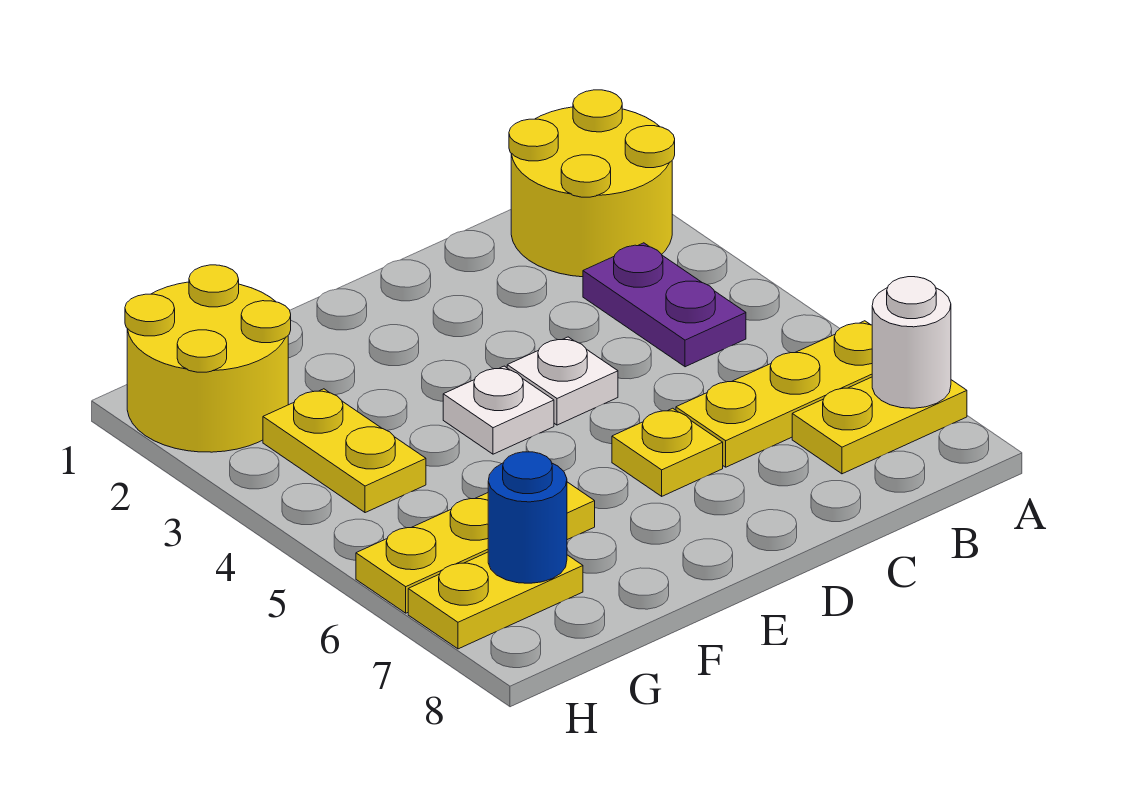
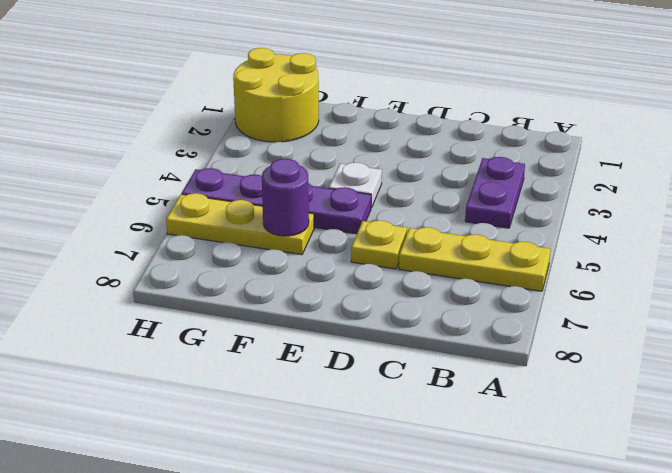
purple 1x4 plate [182,168,371,234] -> none
purple 1x1 round brick [262,159,309,236] -> none
none -> yellow 2x2 round brick [509,90,675,277]
none -> yellow 1x2 plate [792,377,967,474]
none -> white 1x1 plate [507,337,618,425]

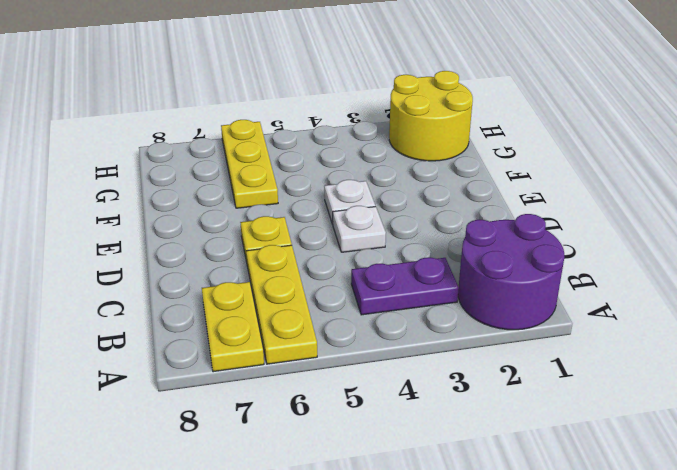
purple 2x2 round brick [458,214,564,330] -> yellow 2x2 round brick [509,90,675,277]
none -> yellow 1x2 plate [263,389,426,513]
none -> yellow 1x2 plate [408,552,583,649]
none -> white 1x1 round brick [872,277,951,408]

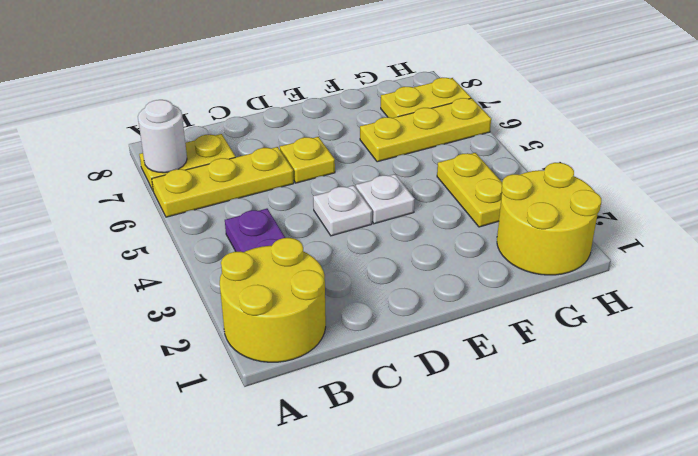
none -> blue 1x1 round brick [488,452,567,583]

